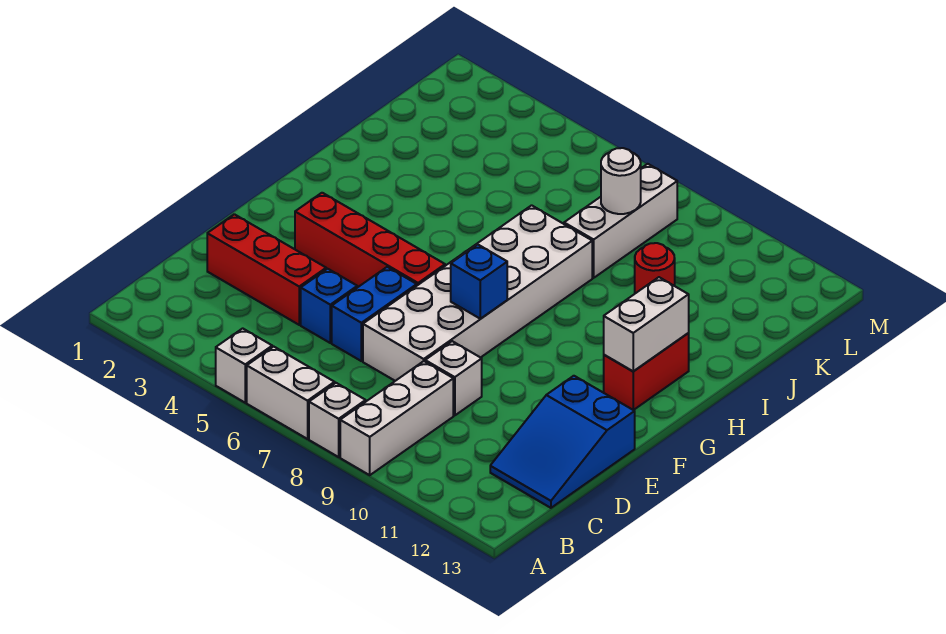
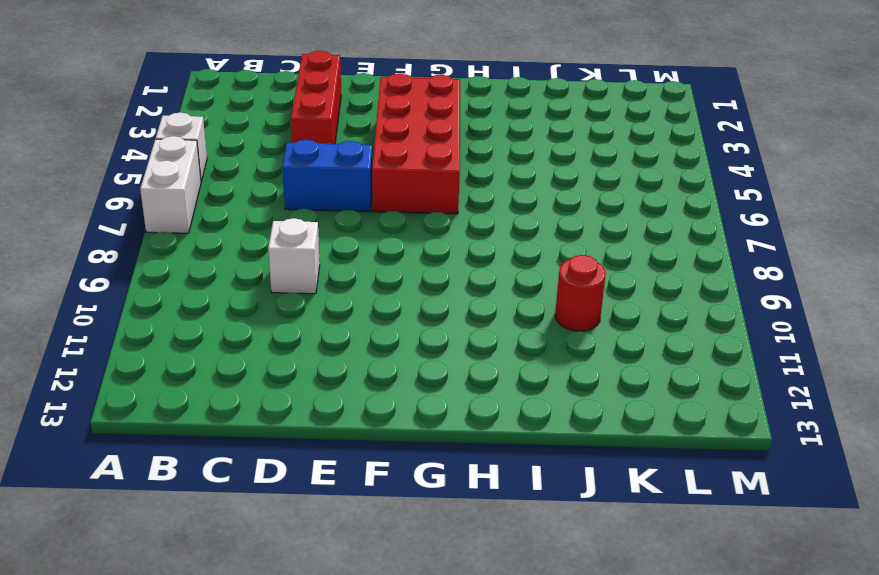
red 2x4 brick [372,74,460,214] -> red 1x4 brick [295,193,445,287]
none -> white 1x1 brick [309,383,366,457]
none -> white 1x3 brick [340,361,453,475]
none -> blue 2x3 slope [490,376,635,508]

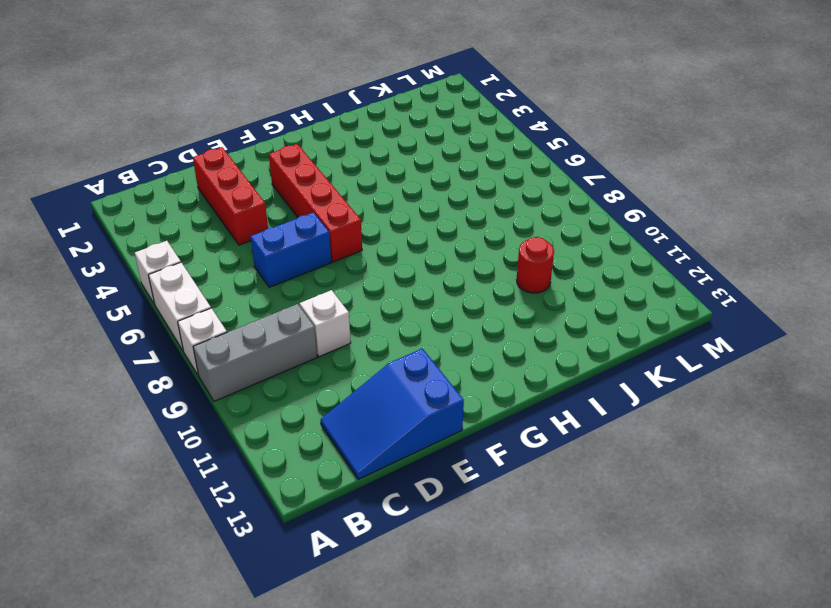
grey 1x3 brick [193,304,317,401] -> white 1x3 brick [340,361,453,475]
none -> blue 1x1 brick [301,269,357,343]
none -> white 2x6 brick [363,205,592,381]
none -> red 1x2 brick [604,333,689,410]

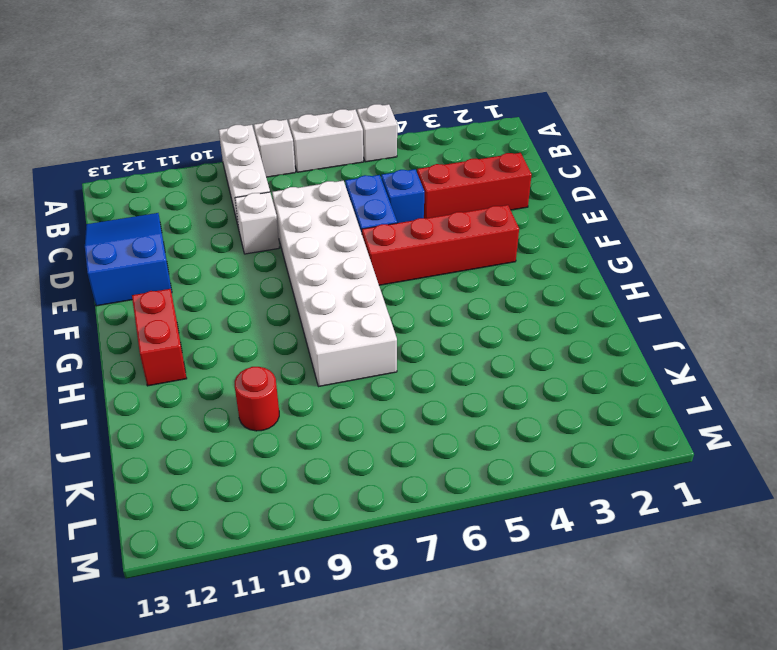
none -> white 1x3 brick [564,164,677,278]
none -> blue 1x1 brick [451,244,507,319]
none -> white 1x2 brick [604,277,689,371]

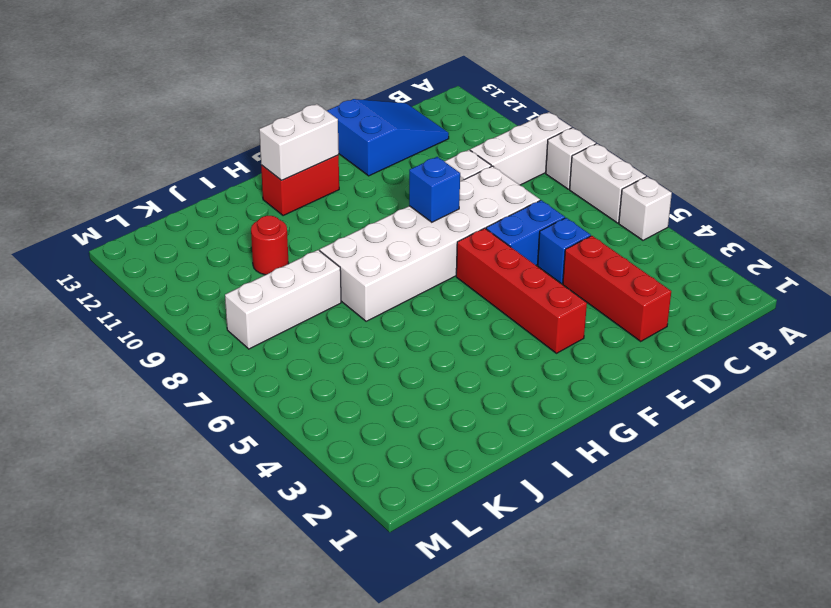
none -> white 1x1 round brick [601,148,641,214]

